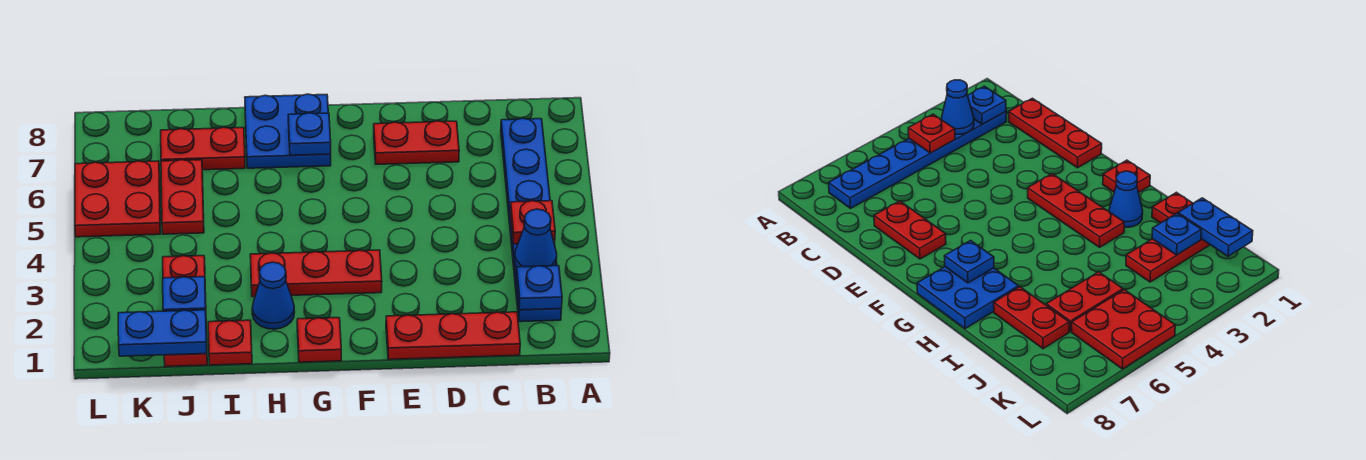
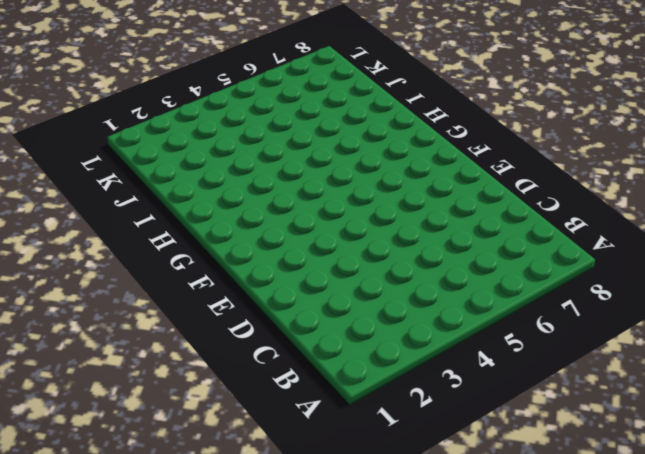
none -> blue 1x6 plate [501,118,561,322]
none -> red 1x3 plate [386,312,520,359]
none -> red 1x2 plate [374,121,459,164]

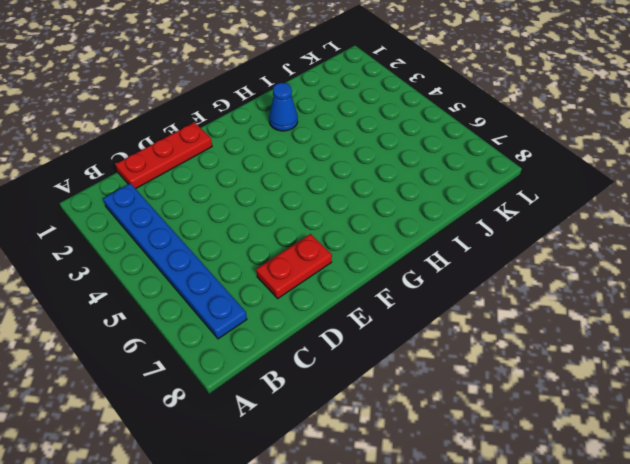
none -> red 1x3 plate [250,250,382,297]
none -> red 1x1 plate [297,318,341,362]
none -> blue 2x2 plate [245,94,331,168]

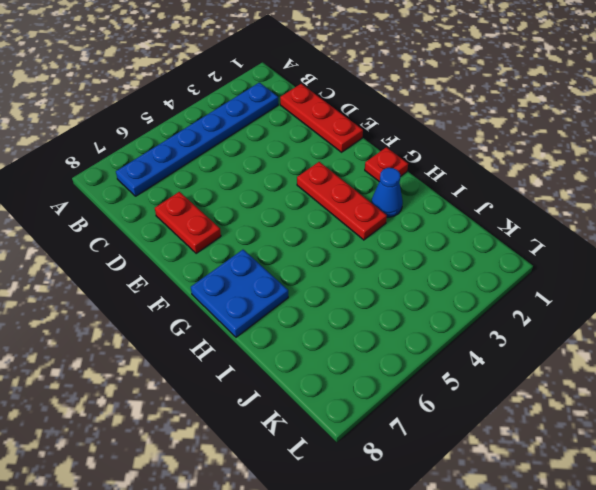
none -> red 1x1 plate [208,320,252,365]
none -> red 1x2 plate [161,127,245,170]
none -> red 1x3 plate [163,256,207,367]

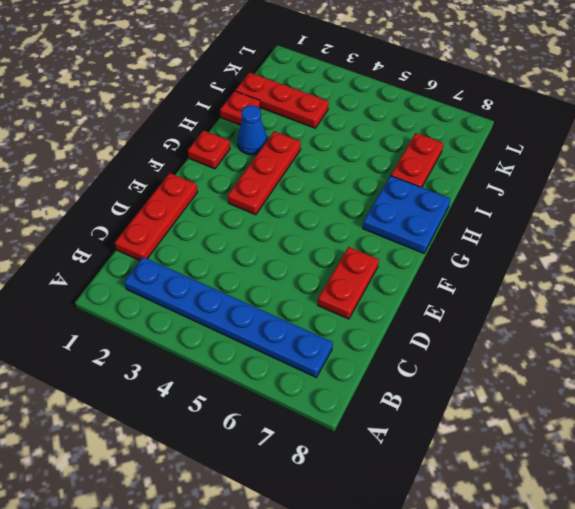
none -> red 1x2 plate [161,160,204,234]
none -> red 2x2 plate [75,161,161,237]
none -> blue 1x1 plate [516,266,562,310]

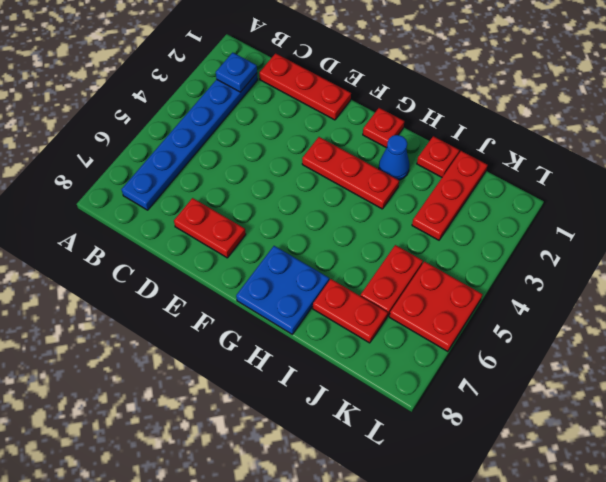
none -> blue 1x1 cone [515,209,557,267]
none -> red 1x1 plate [510,201,555,244]
none -> blue 1x1 plate [288,113,331,155]

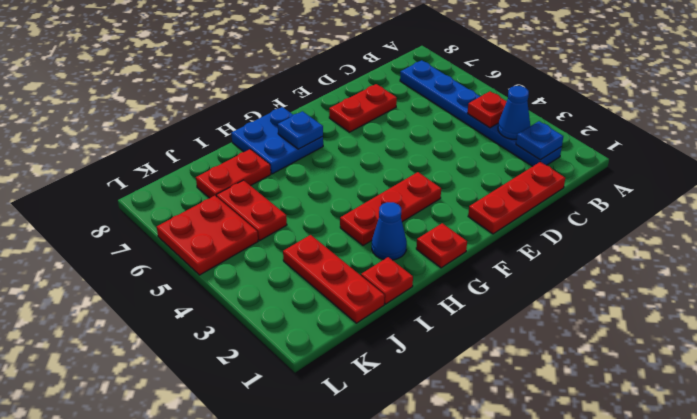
none -> blue 1x2 plate [118,310,207,356]
none -> blue 1x1 plate [163,277,206,311]

